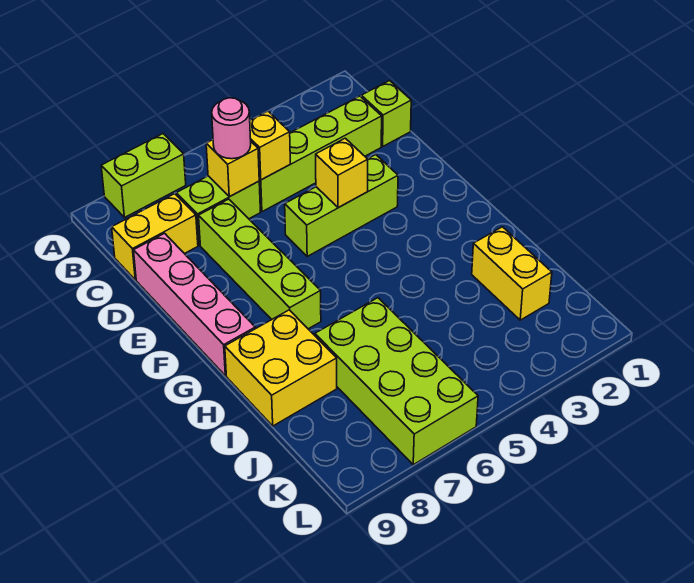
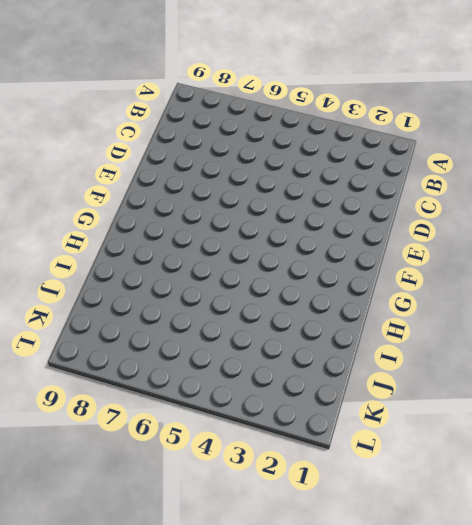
none -> lime 1x2 brick [101,134,186,218]
none -> lime 1x1 brick [361,81,411,146]
none -> lime 1x4 brick [259,96,382,212]

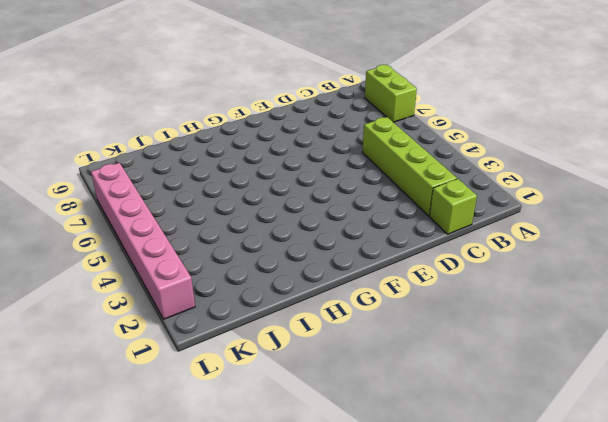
pink 1x6 brick [91,163,195,319] -> lime 2x4 brick [315,298,478,465]
none -> lime 1x2 brick [176,176,260,245]
none -> yellow 1x2 brick [112,194,198,280]
none -> lime 1x4 brick [199,199,321,329]

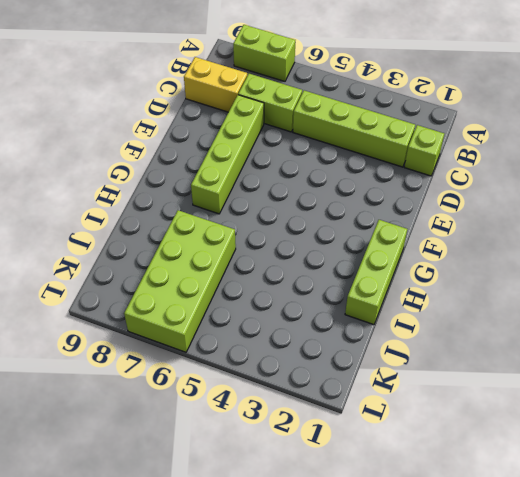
lime 1x3 brick [345,220,407,325] -> lime 1x3 brick turned to [285,155,398,256]
none -> pink 1x4 brick [134,233,255,376]
none -> yellow 2x2 brick [225,310,337,426]
none -> yellow 1x2 brick [472,227,552,320]

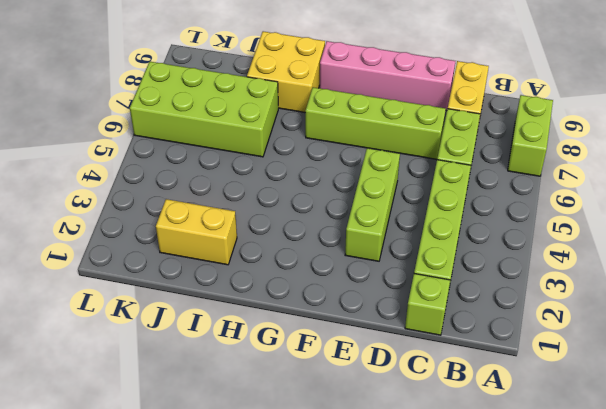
none -> yellow 1x1 brick [250,111,290,180]
none -> yellow 1x1 brick [206,140,259,197]
none -> yellow 1x1 brick [316,138,368,208]

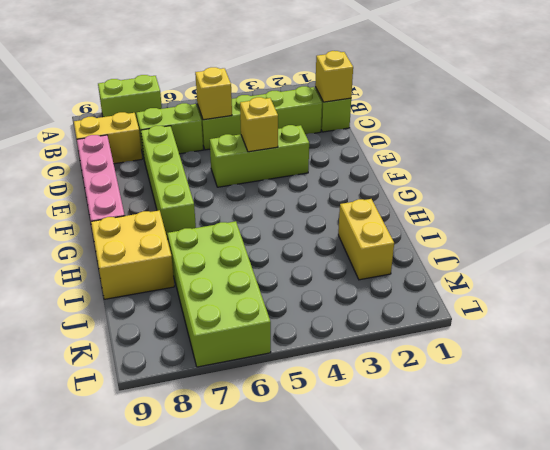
yellow 1x1 brick [315,51,353,102] -> yellow 1x1 brick moved to [206,140,259,197]
none -> pink 1x1 round brick [212,98,251,159]

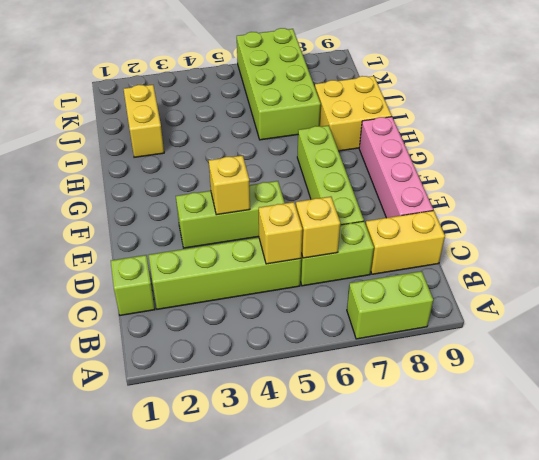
none -> pink 1x1 round brick [212,98,251,159]

